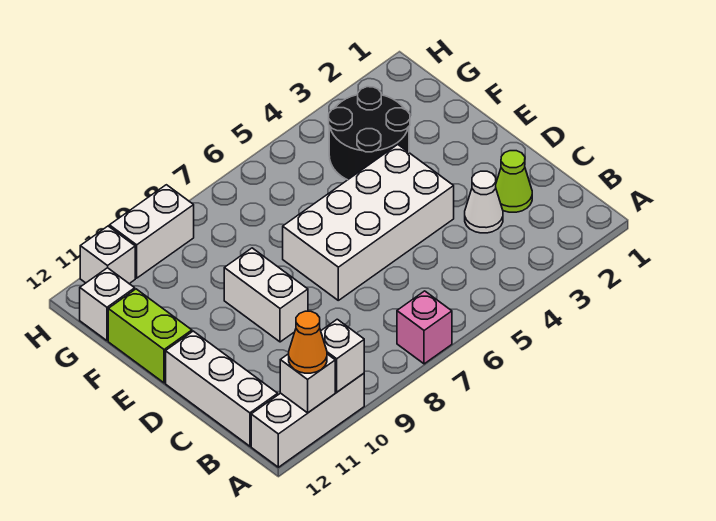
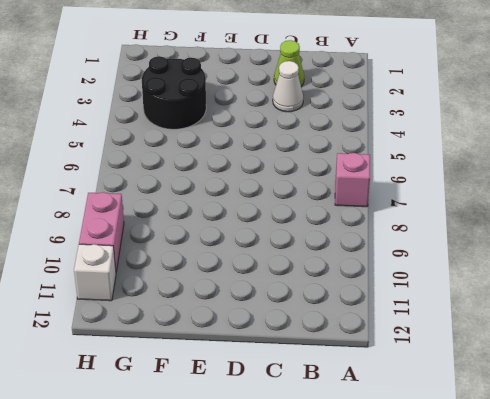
pink 1x2 brick [79,192,124,272] -> white 1x2 brick [109,185,194,278]
none -> white 1x3 brick [251,373,364,467]
none -> white 1x3 brick [166,331,278,446]
none -> white 2x4 brick [283,145,454,300]

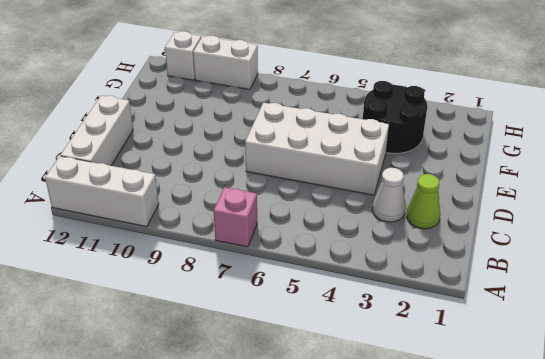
none -> white 1x2 brick [224,248,308,342]
none -> lime 1x2 brick [108,289,192,383]
none -> white 1x1 brick [80,268,135,341]

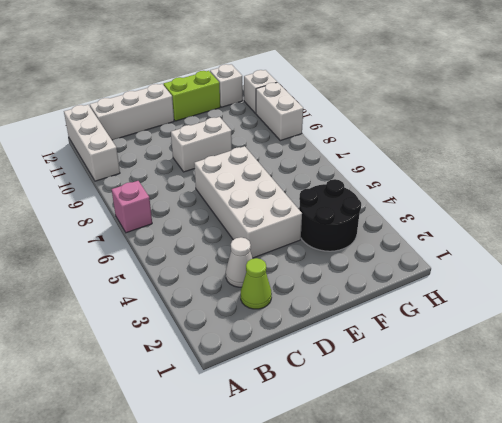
none -> white 1x1 brick [321,319,364,392]
none -> white 1x1 brick [280,354,335,413]
none -> orange 1x1 cone [289,311,327,373]

